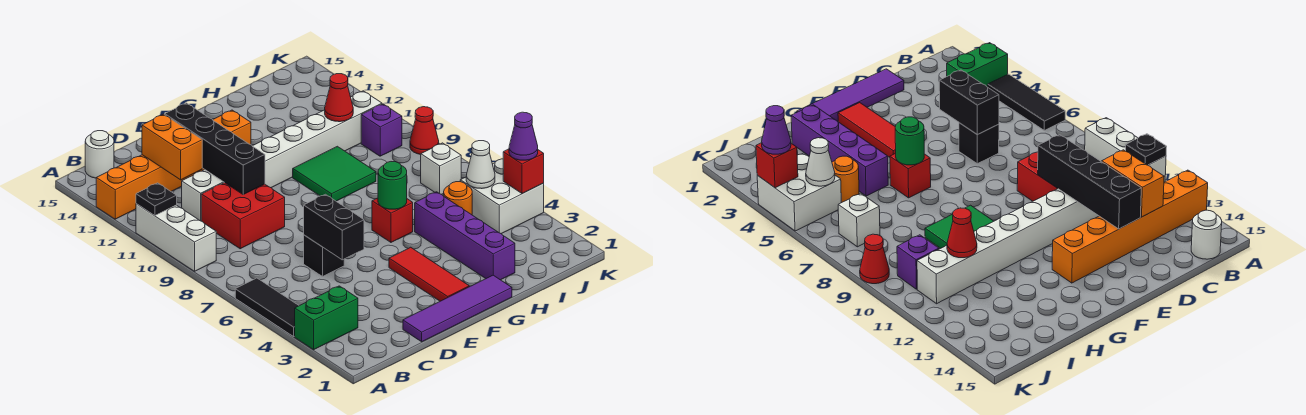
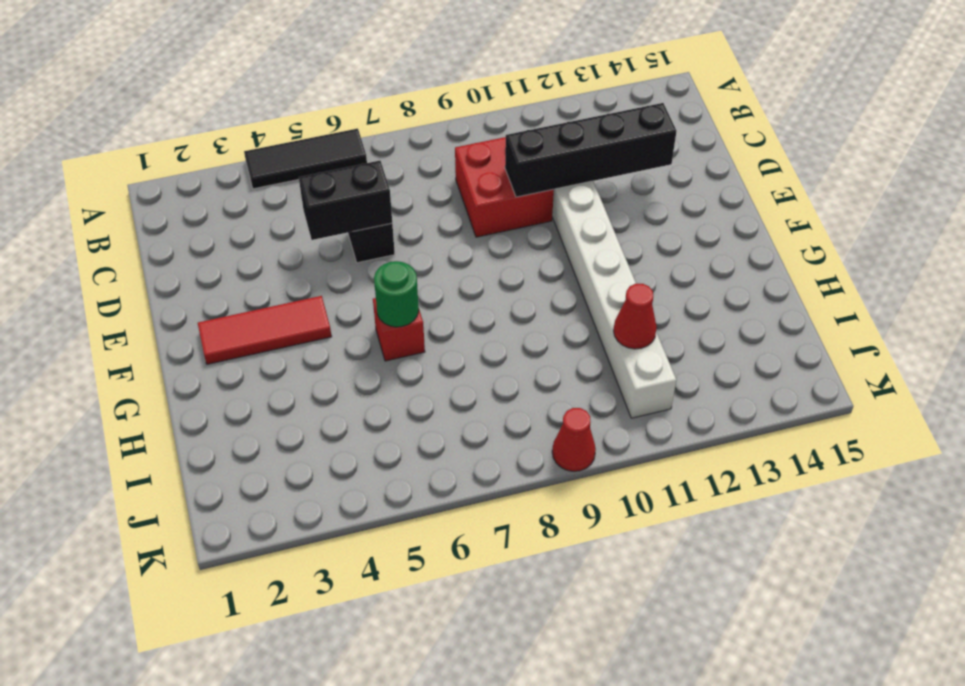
none -> green 1x2 brick [295,286,358,350]
none -> white 1x3 brick [136,204,216,271]
none -> orange 1x6 brick [96,110,251,219]

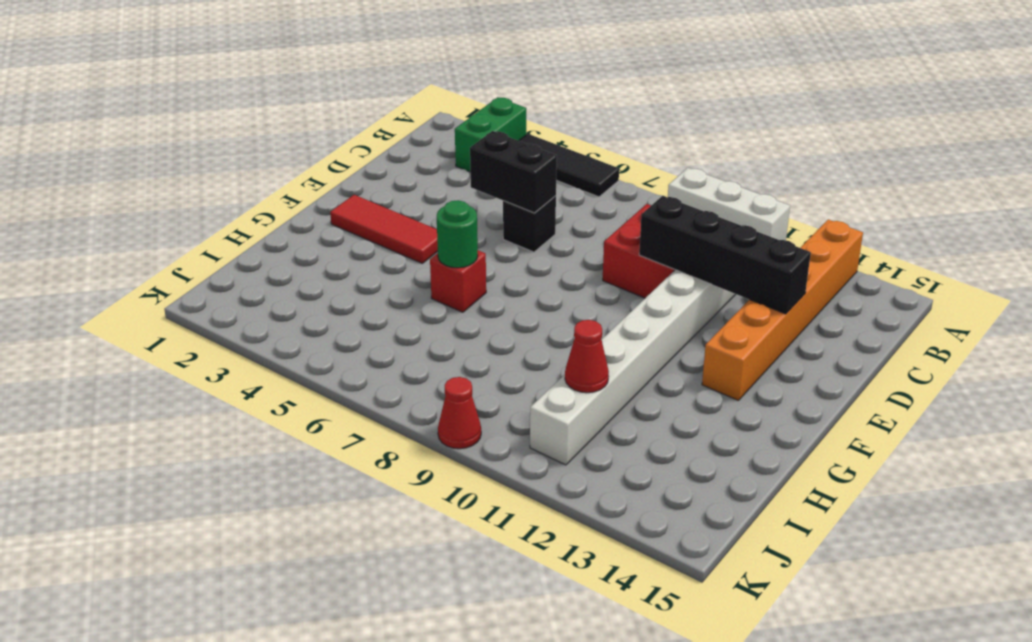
none -> white 1x1 round brick [85,131,114,178]
none -> purple 1x4 tile [403,275,512,342]
none -> green 2x2 tile [293,146,376,201]

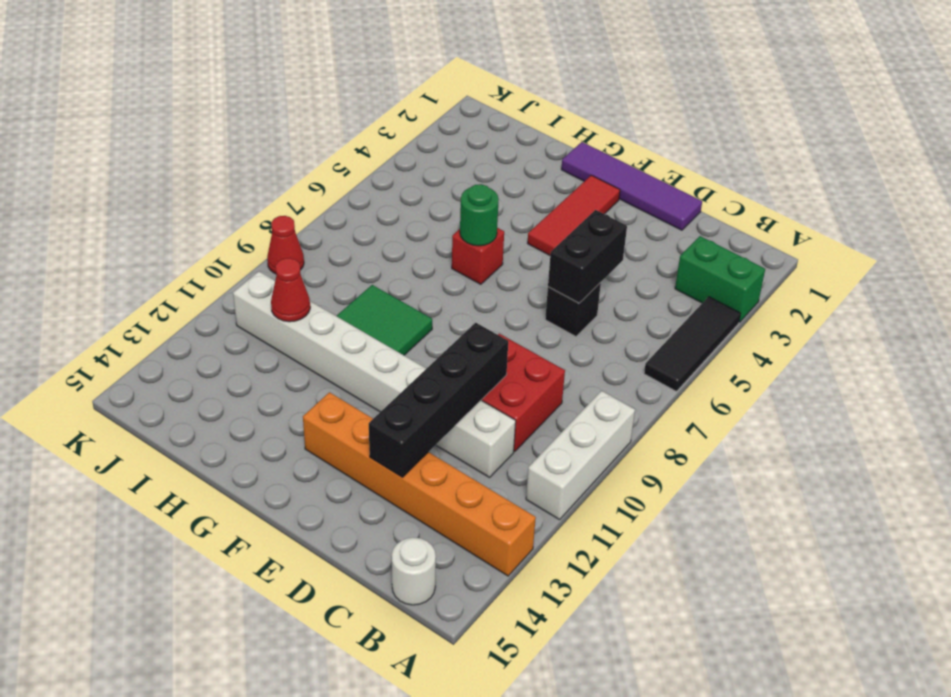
none -> purple 1x4 brick [415,192,515,280]
none -> orange 1x1 round brick [444,182,472,215]
none -> white 2x2 brick [460,159,544,234]

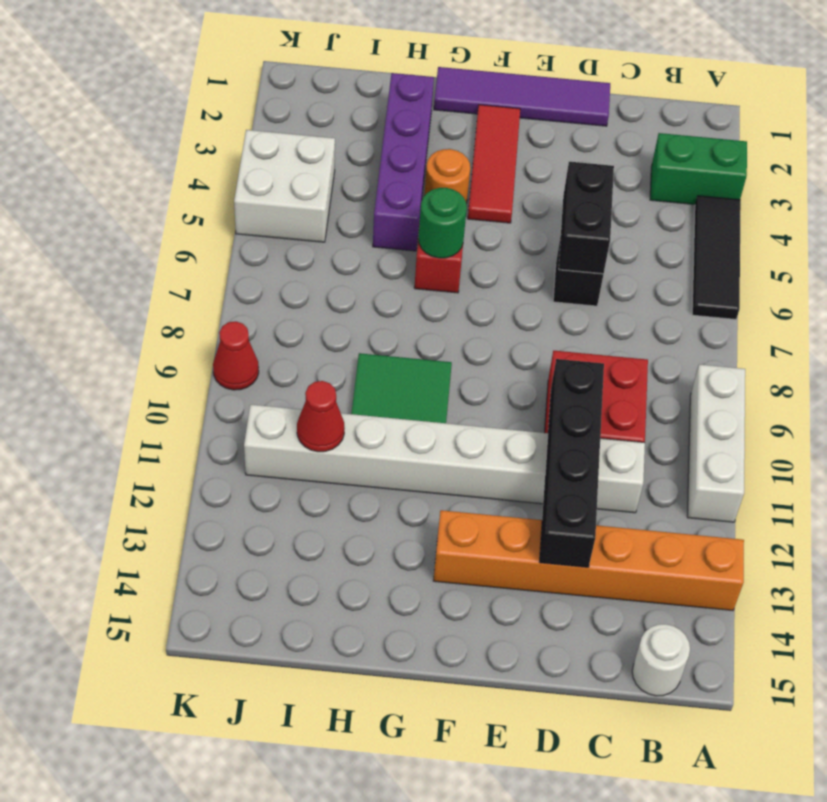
orange 1x1 round brick [424,149,470,203] -> orange 1x1 round brick moved to [444,182,472,215]
none -> white 1x1 brick [421,143,461,194]
none -> purple 1x1 brick [361,104,402,156]
none -> black 1x1 plate [136,183,177,216]

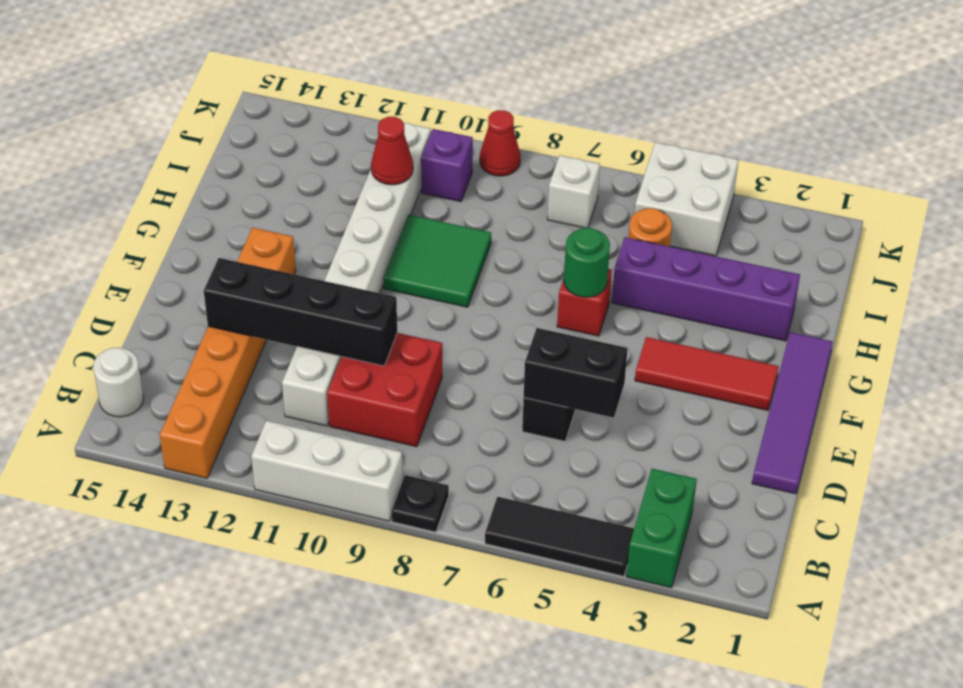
black 1x1 plate [392,475,449,532] -> black 1x1 plate moved to [136,183,177,216]
none -> orange 1x2 brick [142,114,202,180]
none -> white 1x1 cone [466,141,495,189]
none -> red 1x1 brick [503,149,544,194]

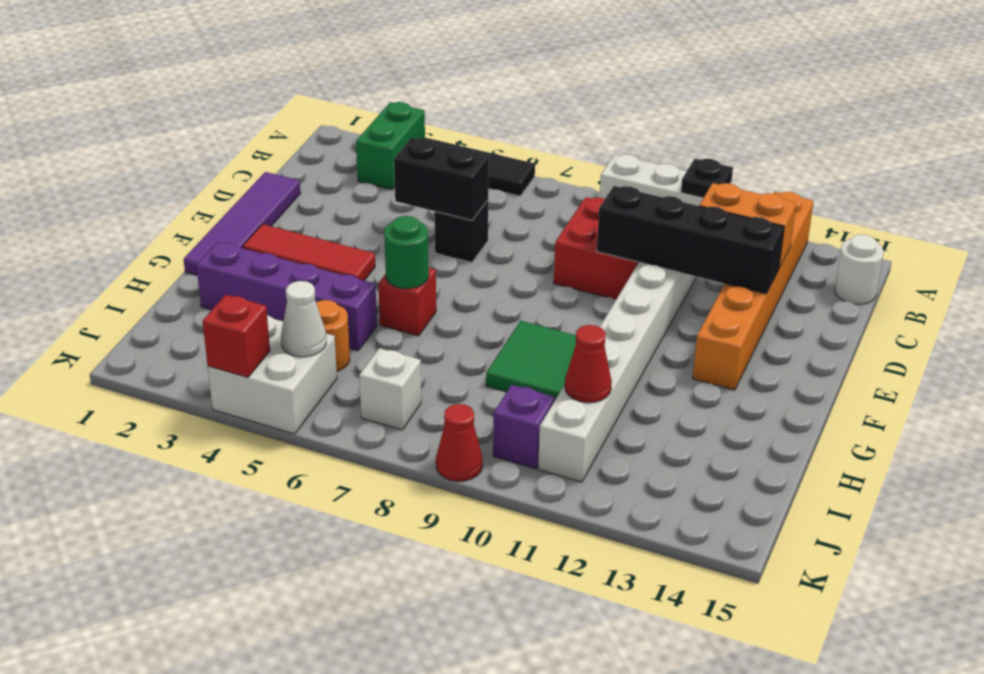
none -> purple 1x1 cone [509,112,538,160]

